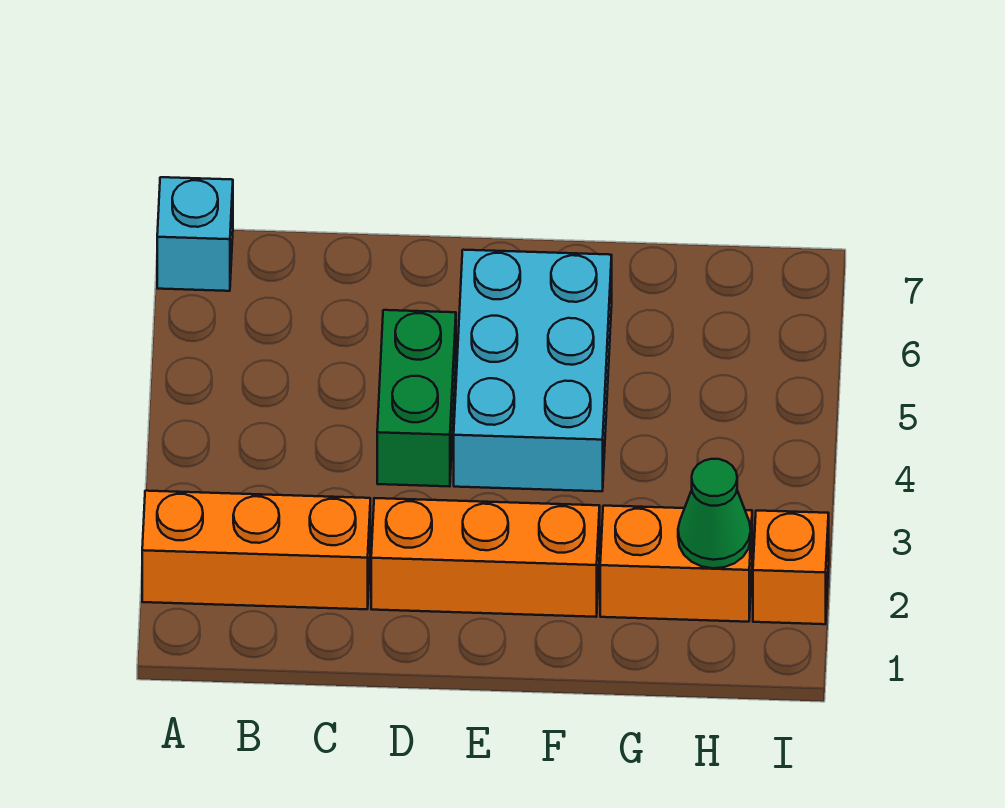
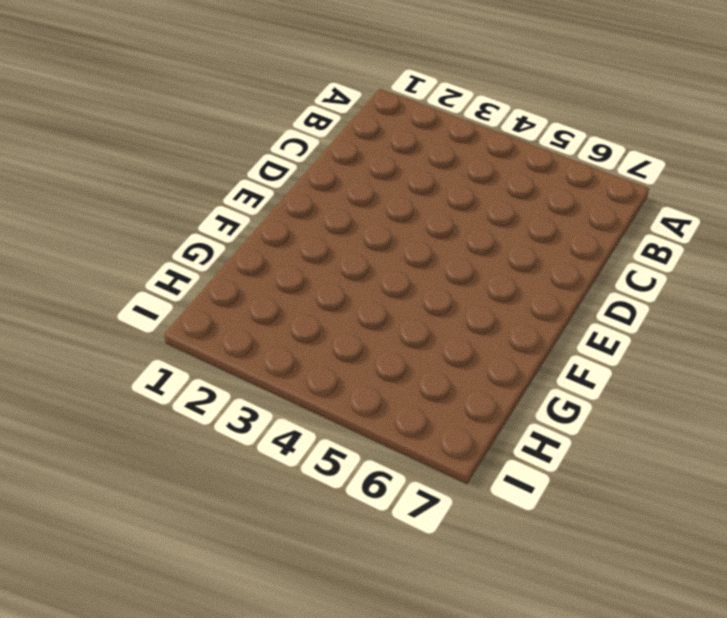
none -> orange 1x3 brick [142,491,370,609]
none -> cyan 1x1 brick [157,177,233,291]

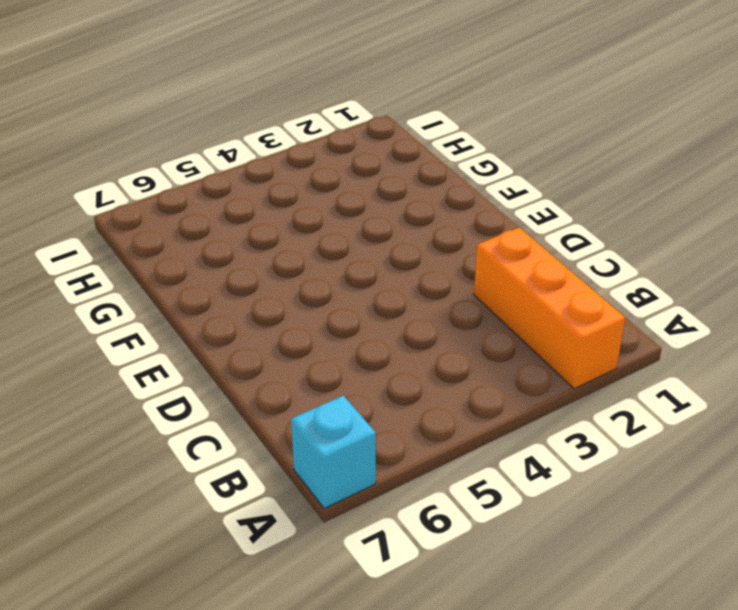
none -> orange 1x3 brick [371,498,600,617]
none -> green 1x2 brick [377,310,456,487]

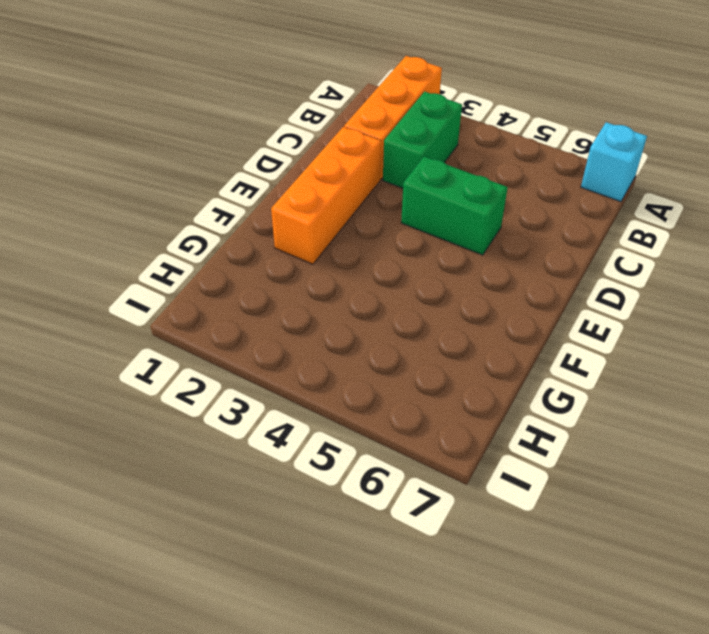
green 1x2 brick [383,92,462,188] -> none
none -> cyan 2x3 brick [454,250,612,491]
none -> orange 1x2 brick [600,506,752,622]

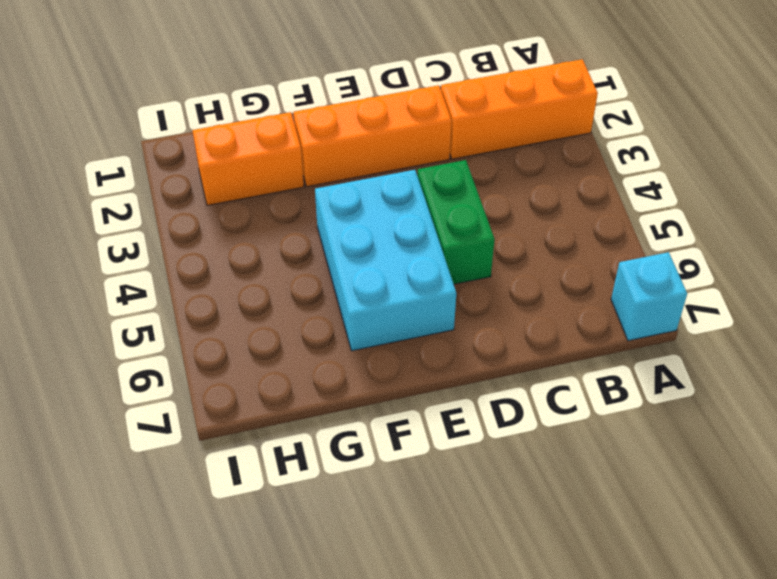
none -> orange 1x1 brick [753,511,829,624]
none -> green 1x1 cone [678,459,751,568]

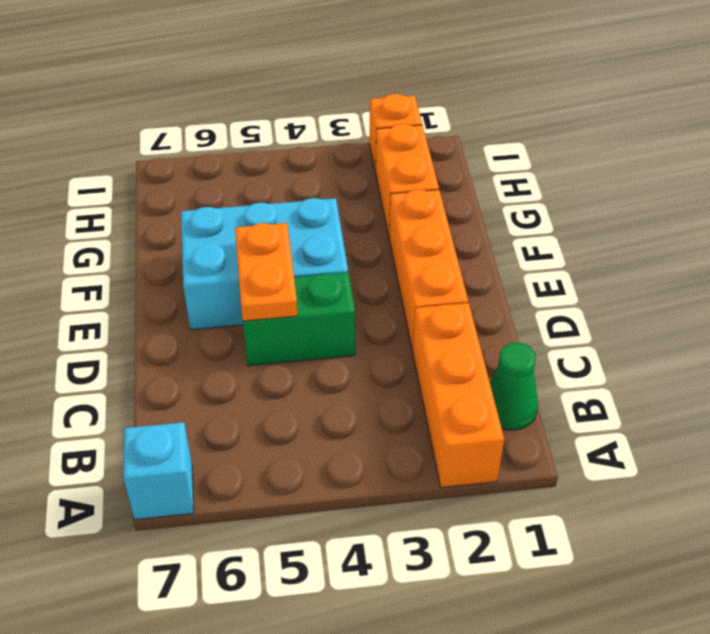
green 1x1 cone [490,343,538,430] -> green 1x1 cone moved to [678,459,751,568]
orange 1x2 plate [235,223,298,321] -> none

